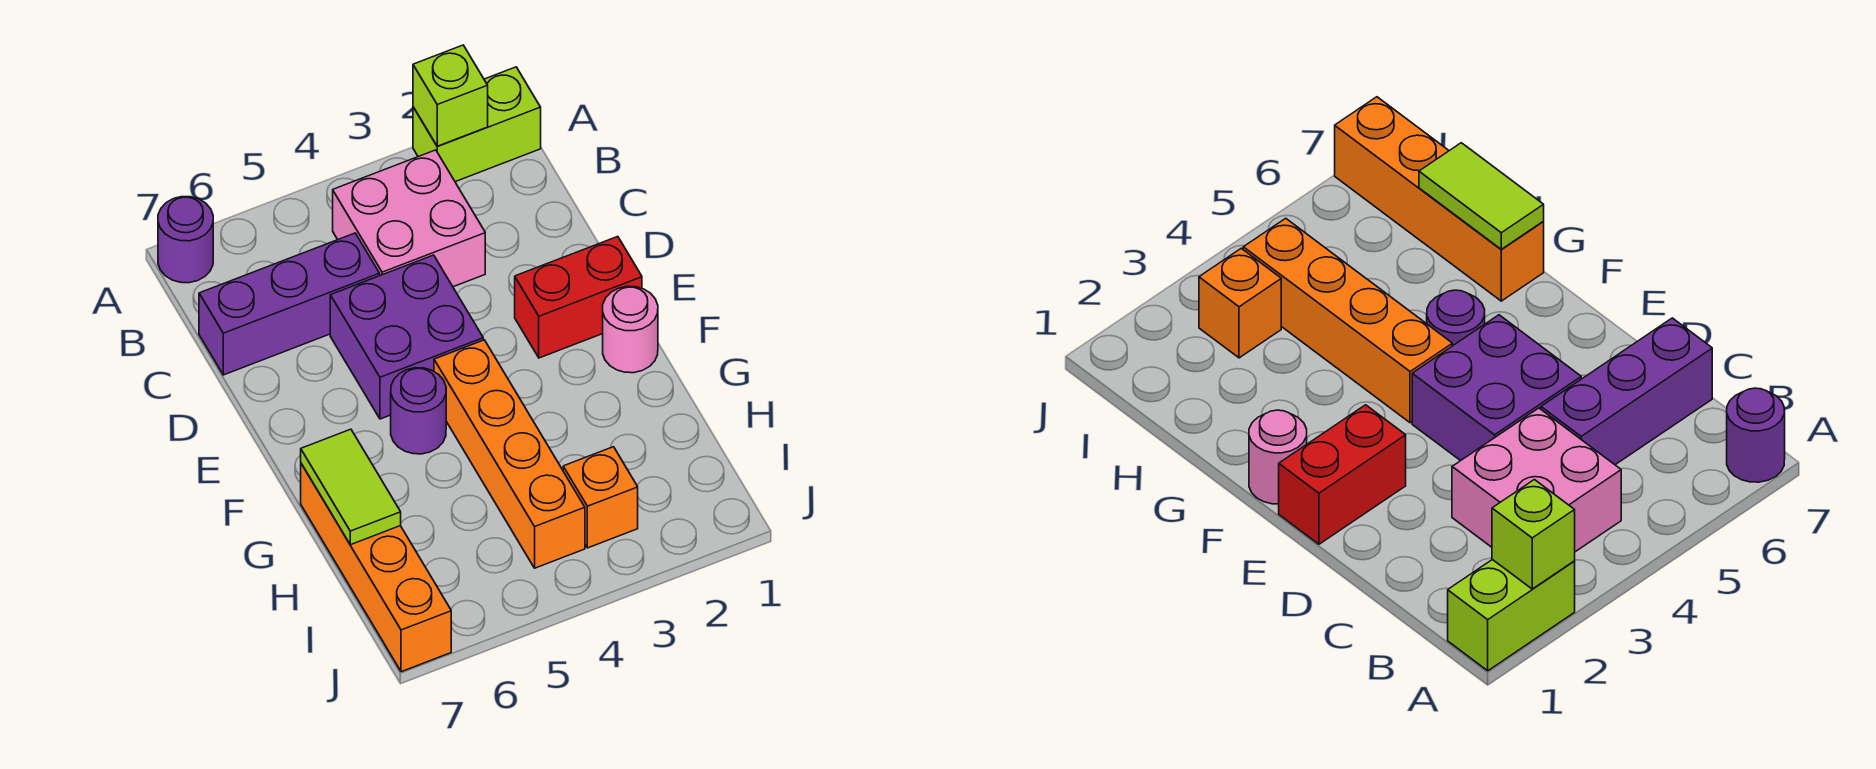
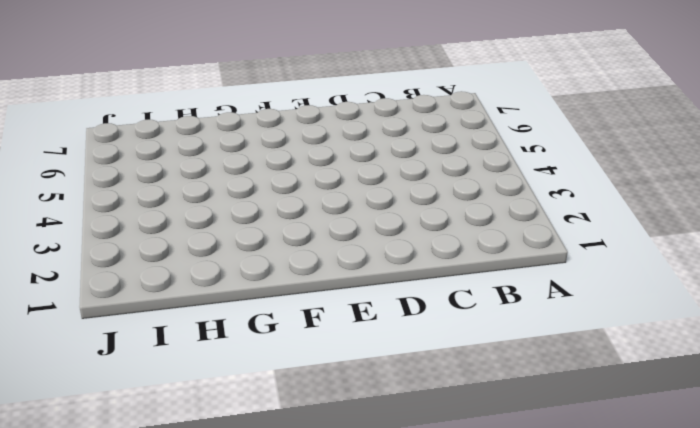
none -> lime 1x2 brick [413,67,541,182]
none -> purple 1x1 round brick [158,197,213,283]
none -> pink 2x2 brick [333,150,485,287]

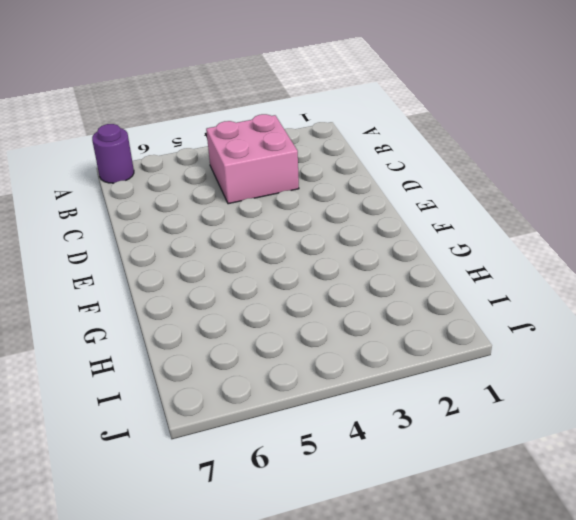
none -> lime 1x2 brick [413,67,541,182]
none -> purple 1x3 brick [199,233,380,375]
none -> purple 2x2 brick [330,255,483,419]

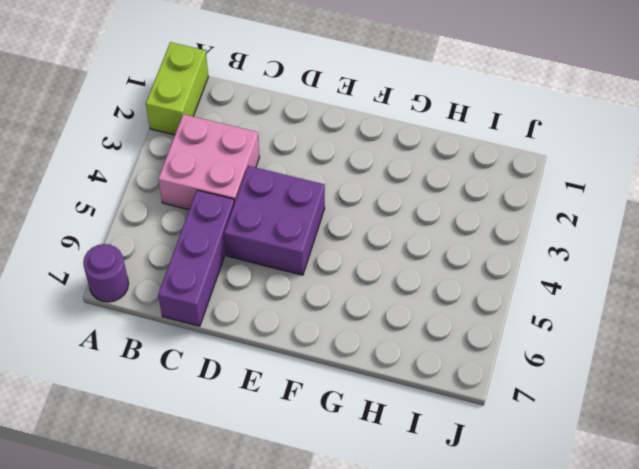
none -> red 1x2 brick [515,237,642,358]
none -> pink 1x1 round brick [603,286,658,373]
none -> orange 1x4 brick [434,340,585,568]

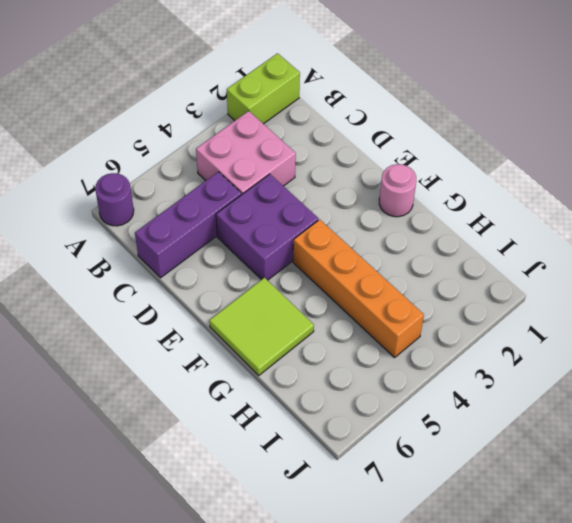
lime 2x2 tile [209,277,314,375] -> orange 1x4 brick [301,464,451,672]
none -> red 1x2 brick [515,237,642,358]
none -> purple 1x1 round brick [391,368,446,454]
none -> orange 1x1 brick [563,447,638,548]

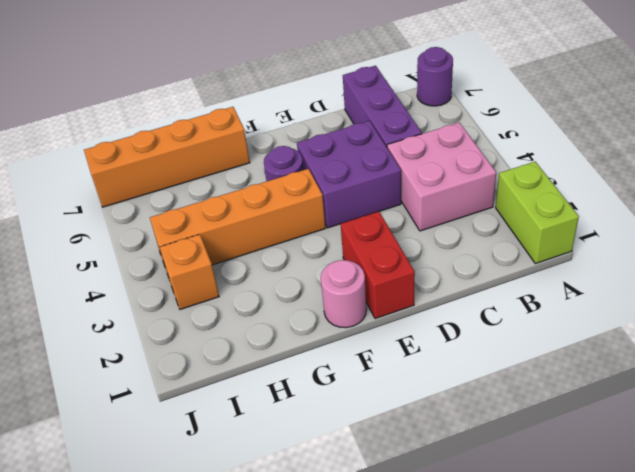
none -> lime 1x1 brick [413,45,488,146]
none -> lime 1x2 tile [301,429,401,545]

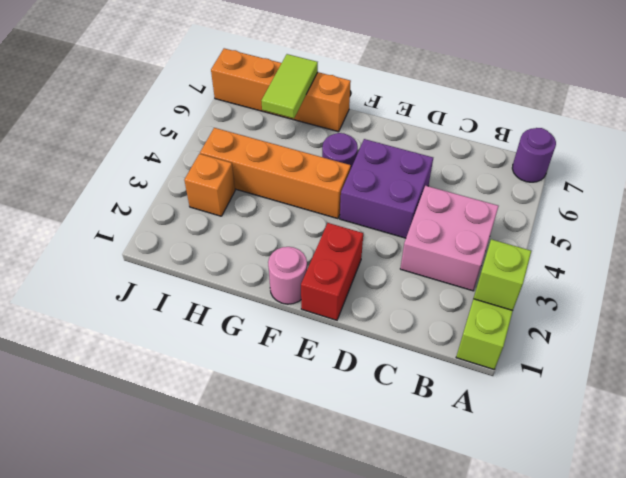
lime 1x2 tile [261,54,318,118] -> lime 1x2 tile turned to [301,429,401,545]
none -> purple 1x3 brick [199,233,380,375]

